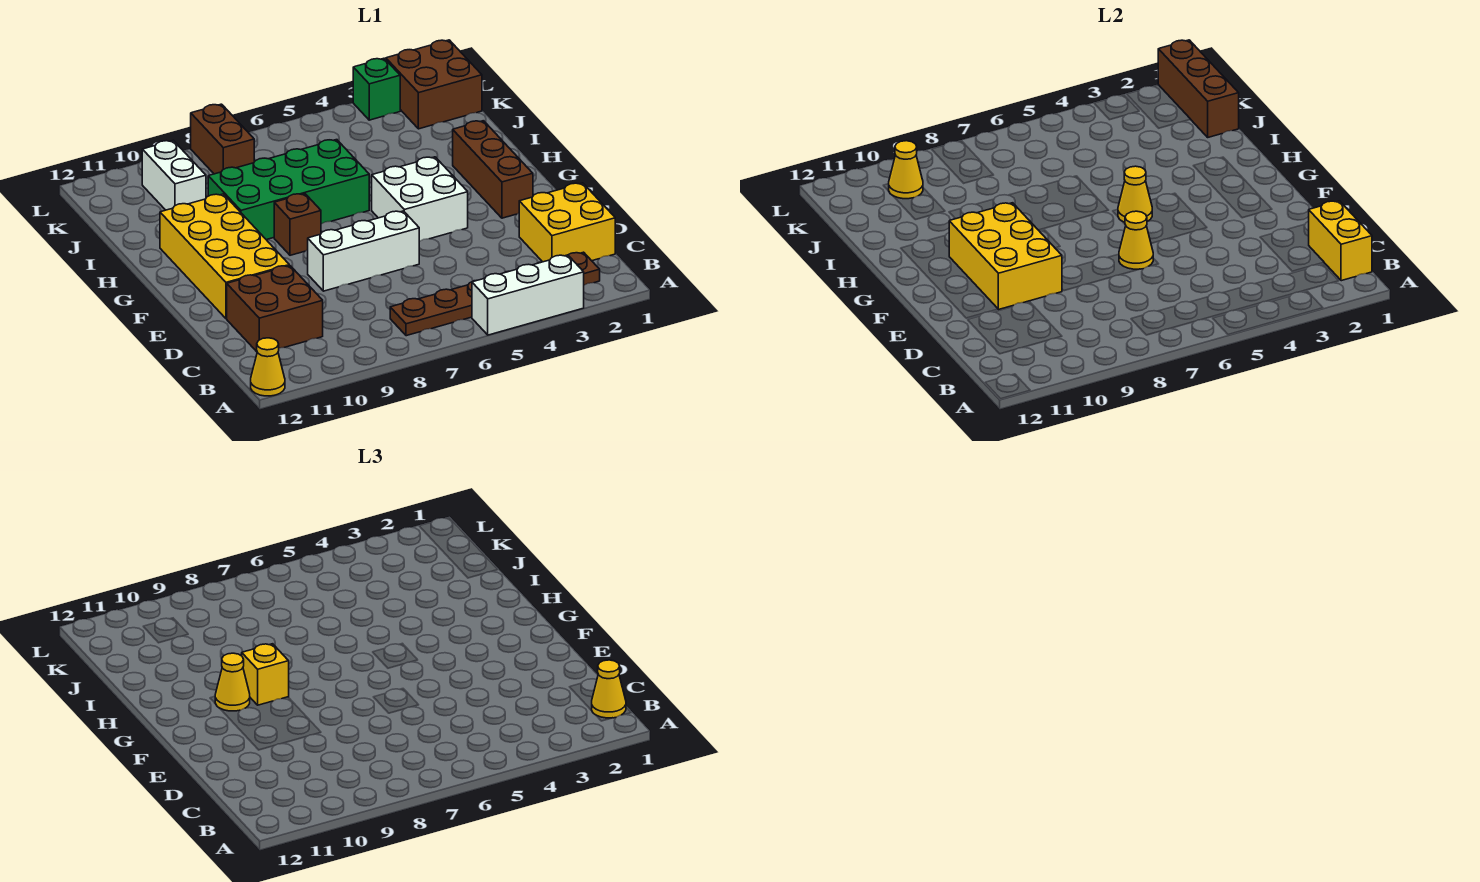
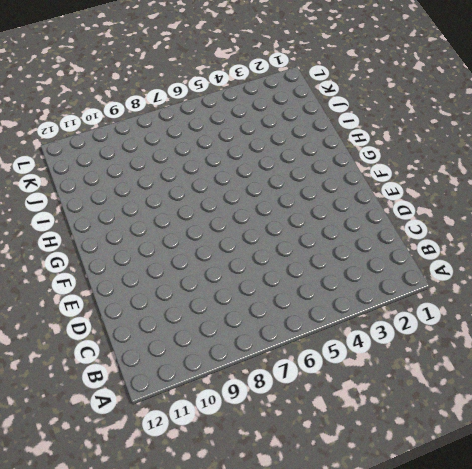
none -> white 1x3 brick [472,255,584,335]
none -> yellow 1x1 cone [251,338,285,396]
none -> brown 1x6 plate [390,252,600,336]

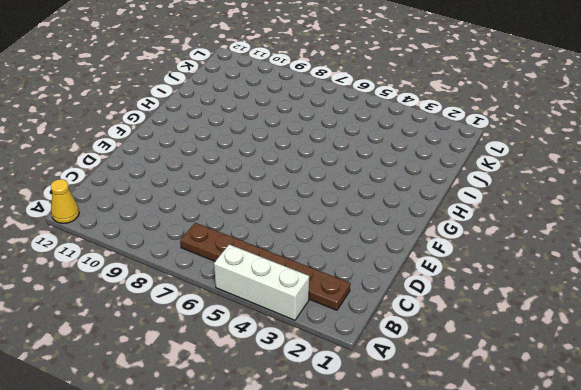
none -> yellow 2x2 brick [519,183,615,262]
none -> brown 2x2 brick [227,266,323,352]
none -> white 1x3 brick [308,211,419,291]

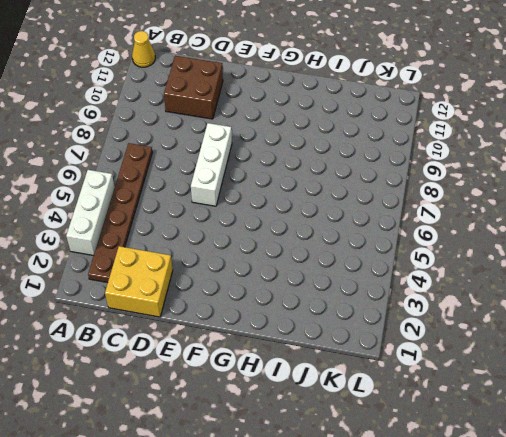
none -> yellow 2x4 brick [160,194,289,319]
none -> brown 1x3 brick [453,121,533,218]
none -> white 2x2 brick [372,157,468,241]

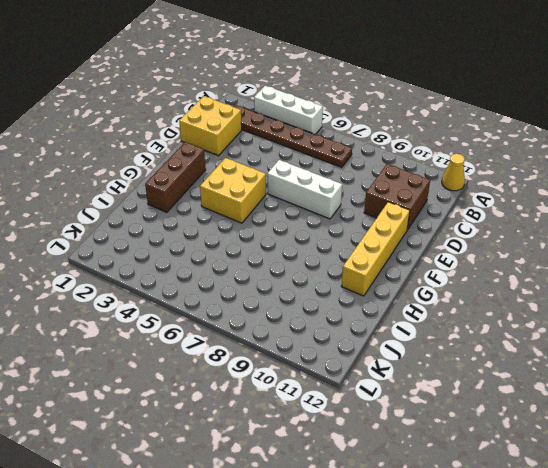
yellow 1x4 brick [341,202,410,296] -> yellow 2x4 brick [160,194,289,319]
yellow 2x2 brick [200,158,266,223] -> white 2x2 brick [372,157,468,241]
none -> brown 1x1 brick [274,194,321,255]
none -> green 2x4 brick [208,140,369,240]
none -> white 1x2 brick [142,141,206,210]

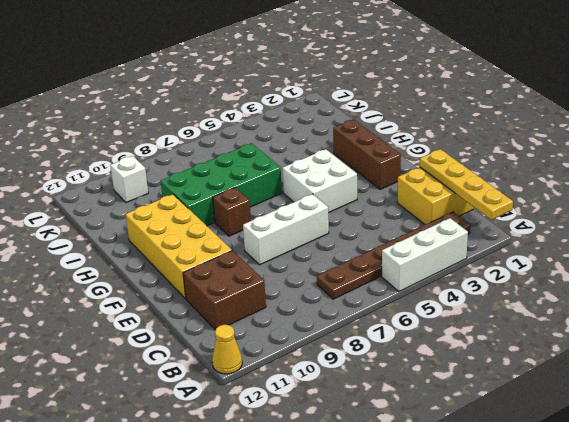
yellow 1x4 plate [420,149,513,220] -> yellow 1x2 brick [1309,201,1372,281]
white 1x1 brick [110,156,148,203] -> white 1x2 brick [142,141,206,210]
none -> brown 2x2 brick [386,40,482,129]
none -> brown 1x2 brick [191,104,254,174]
none -> green 1x1 brick [353,58,400,120]

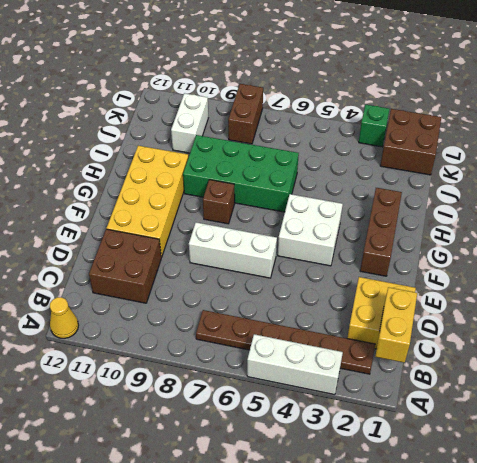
none -> yellow 1x1 cone [1119,211,1153,269]
none -> yellow 2x3 brick [949,203,1062,310]
none -> yellow 1x1 cone [1118,166,1152,222]

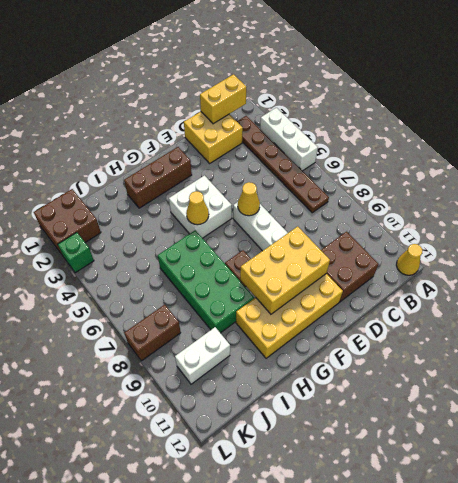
none -> brown 1x3 brick [1158,40,1239,137]
none -> yellow 1x1 cone [889,141,923,199]
none -> yellow 1x1 cone [592,660,626,718]

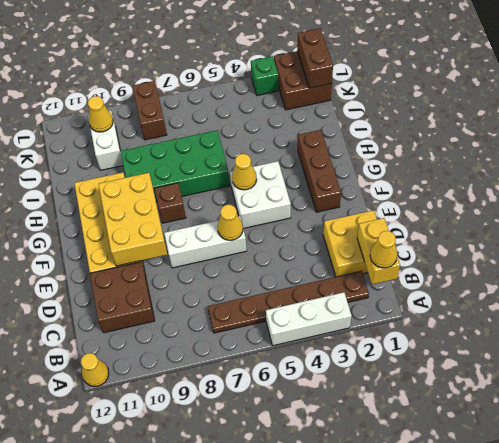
brown 1x2 brick [297,28,333,88] -> brown 1x3 brick [1158,40,1239,137]
none -> yellow 1x1 brick [242,644,289,705]
none -> yellow 1x1 cone [215,653,250,711]

